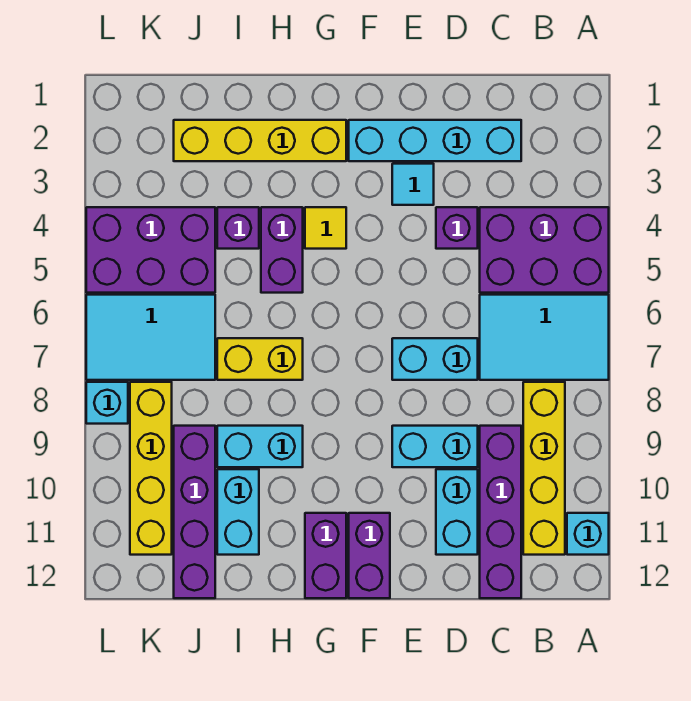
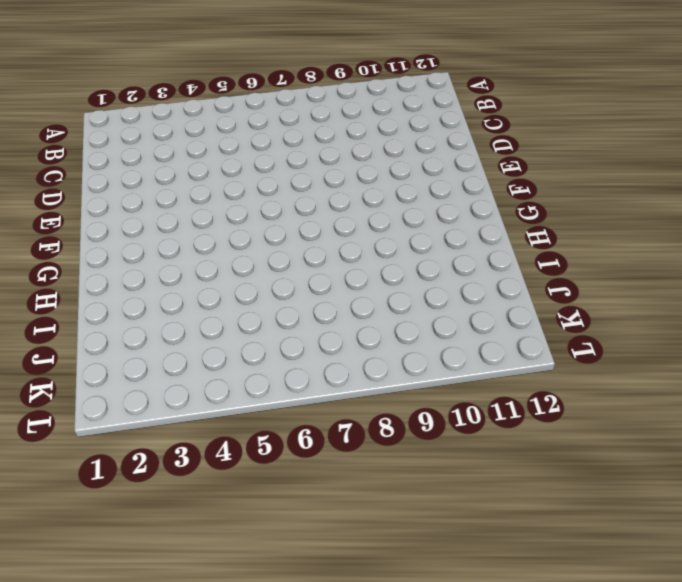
none -> purple 2x3 brick [480,207,609,293]
none -> cyan 2x3 tile [480,295,609,380]
none -> cyan 1x1 brick [567,513,609,555]

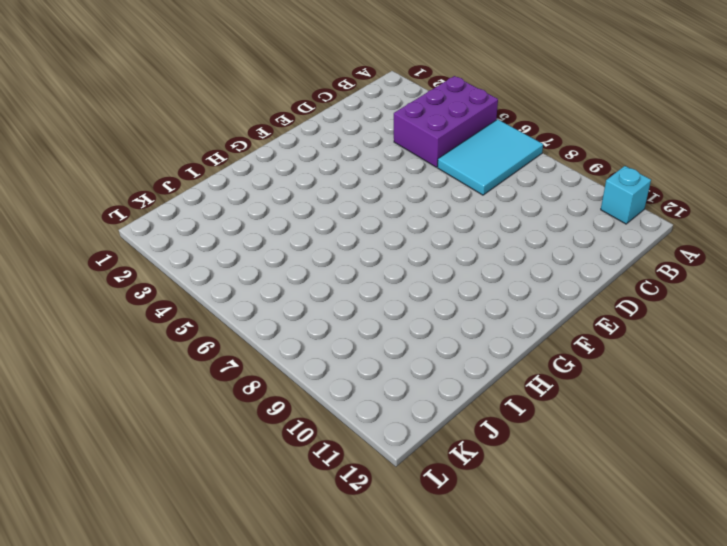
none -> yellow 1x4 brick [523,382,565,555]
none -> cyan 1x4 brick [349,120,521,161]
none -> purple 1x4 brick [480,426,521,598]

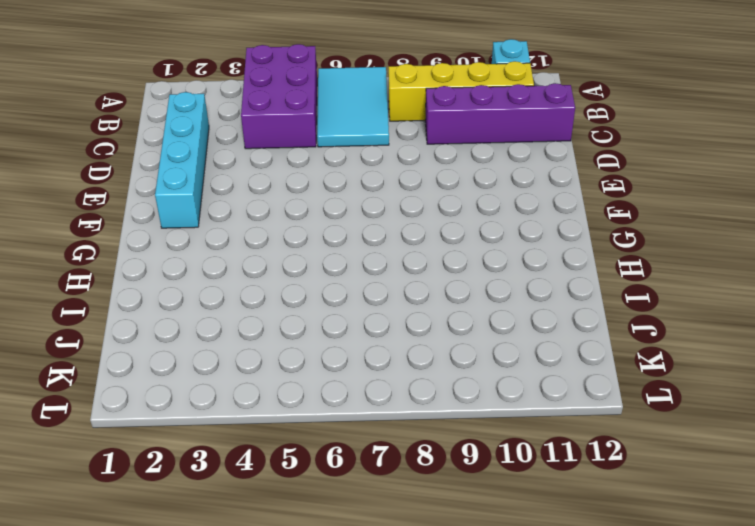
none -> purple 1x1 brick [436,207,478,249]
none -> cyan 1x2 brick [392,338,478,380]
none -> cyan 1x2 brick [392,426,478,467]

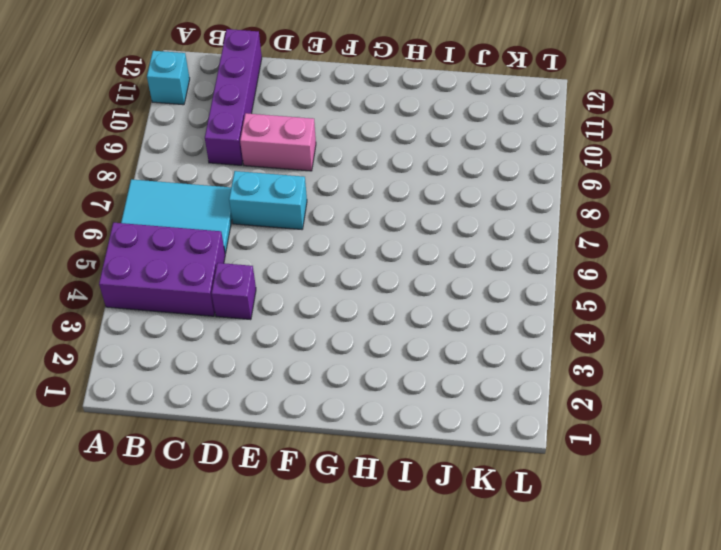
pink 1x2 brick [240,113,316,171] -> cyan 1x2 brick [392,426,478,467]
none -> yellow 1x4 brick [523,382,565,555]
none -> cyan 1x4 brick [349,120,521,161]
none -> cyan 1x2 brick [436,469,478,555]

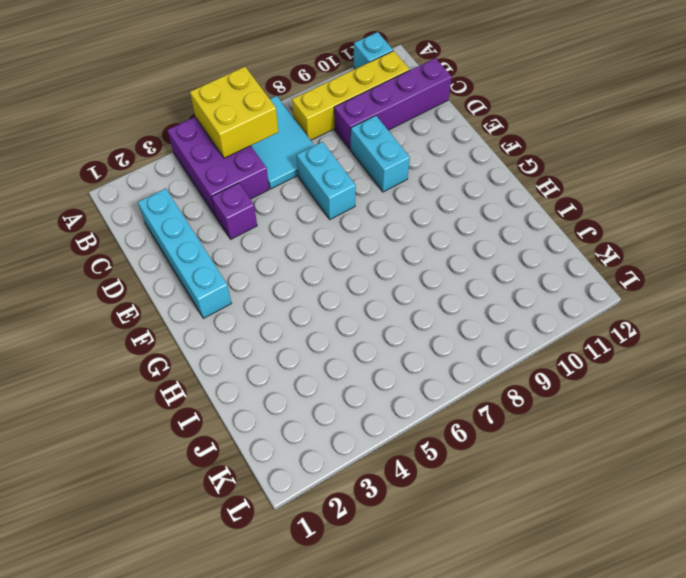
yellow 2x2 brick [190,67,278,158] -> none
none -> cyan 1x2 brick [436,469,478,555]
none -> cyan 1x1 tile [392,164,434,205]
none -> purple 1x2 brick [349,513,390,598]

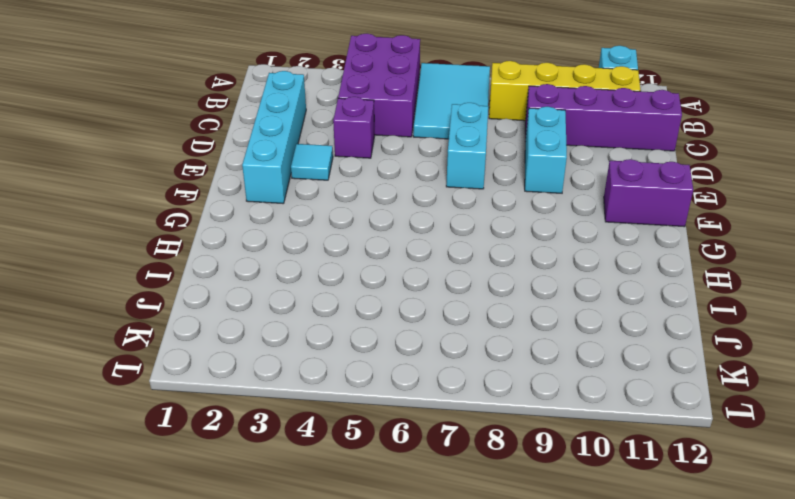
none -> cyan 1x2 brick [436,469,478,555]
none -> yellow 1x4 brick [174,120,346,161]
none -> yellow 1x1 tile [305,207,346,249]

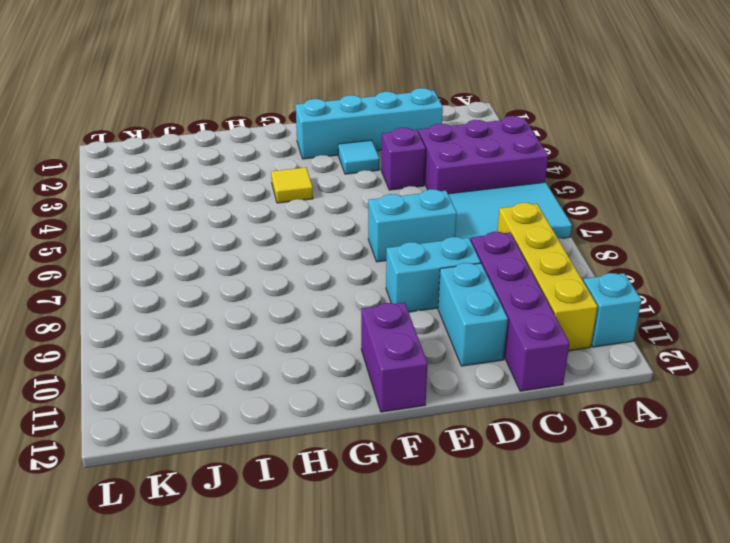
none -> yellow 1x4 brick [174,120,346,161]
none -> purple 1x2 brick [305,513,346,598]
none -> purple 1x2 brick [261,207,303,293]

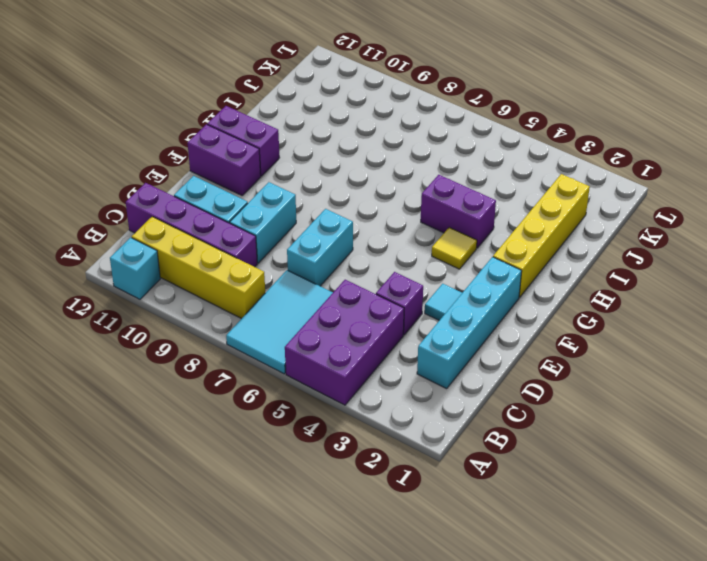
none -> yellow 1x2 brick [217,338,303,380]
none -> cyan 1x2 brick [217,426,303,467]
none -> purple 1x1 brick [217,207,259,249]

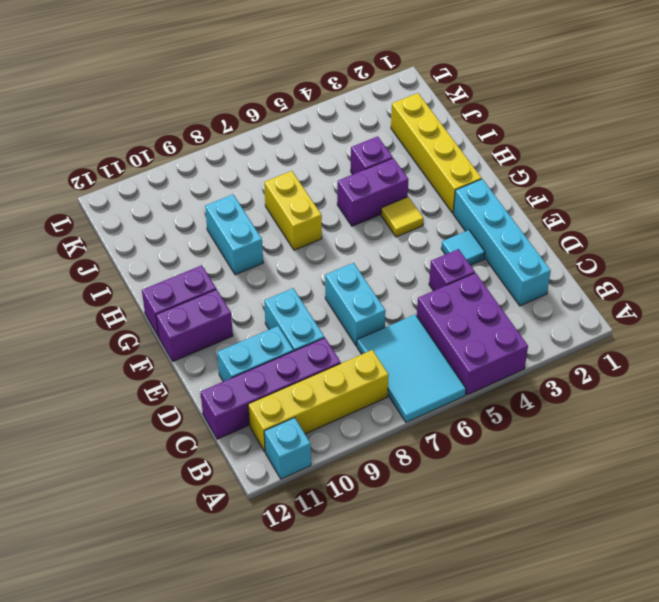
none -> cyan 1x2 brick [217,469,259,555]
none -> purple 2x3 brick [86,207,215,293]
none -> cyan 2x3 tile [86,295,215,380]

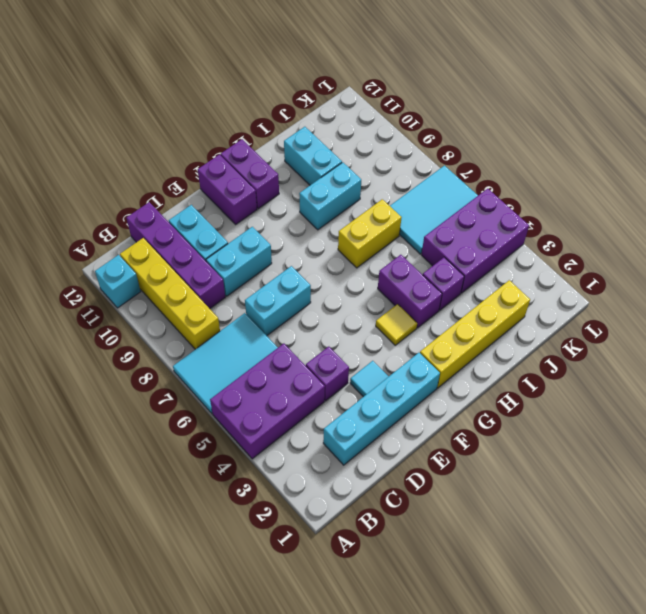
none -> purple 1x4 brick [174,426,215,598]
none -> yellow 1x4 brick [130,382,172,555]
none -> cyan 1x1 brick [86,382,128,424]

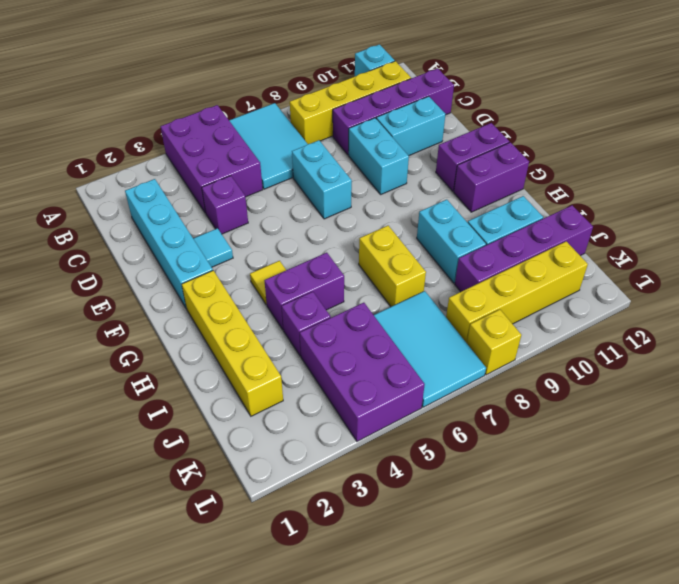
yellow 1x1 brick [467,309,521,375] -> cyan 1x1 brick [86,382,128,424]

